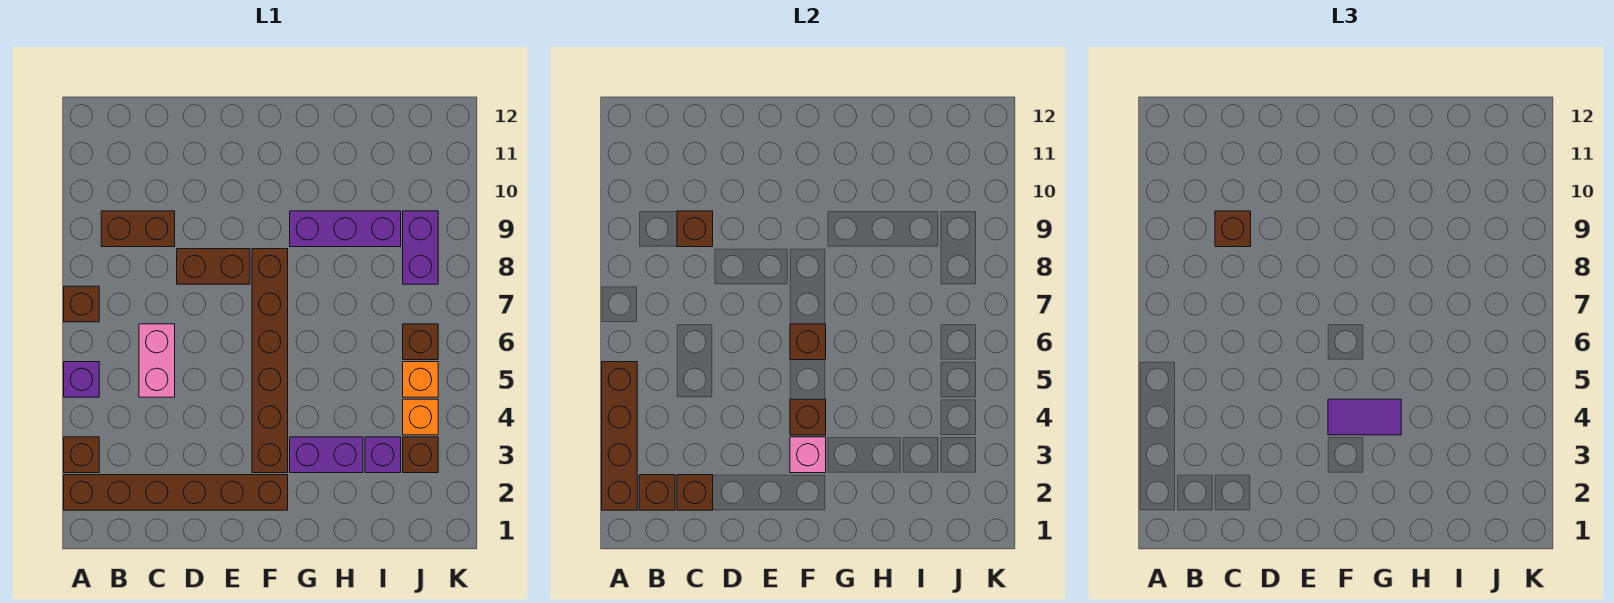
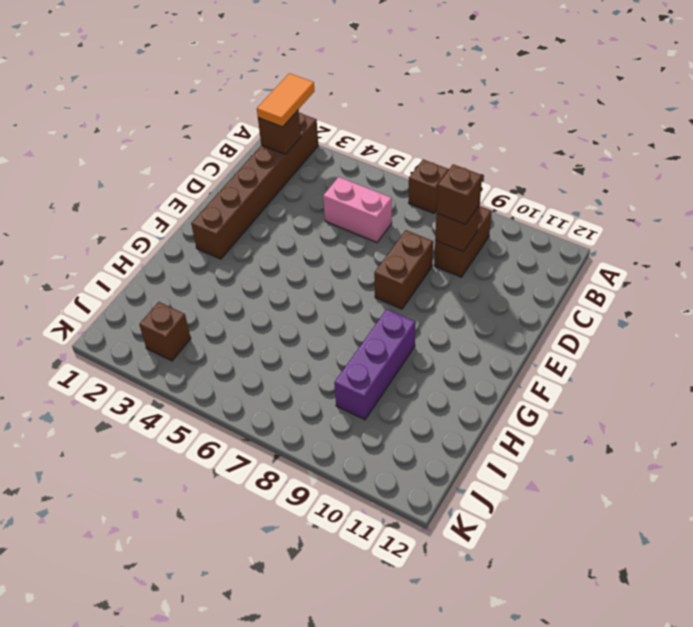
orange 1x2 tile [257,73,315,127] -> none
none -> brown 1x1 brick [64,437,99,473]
none -> purple 1x1 brick [64,362,99,397]
none -> brown 1x6 brick [252,249,288,473]

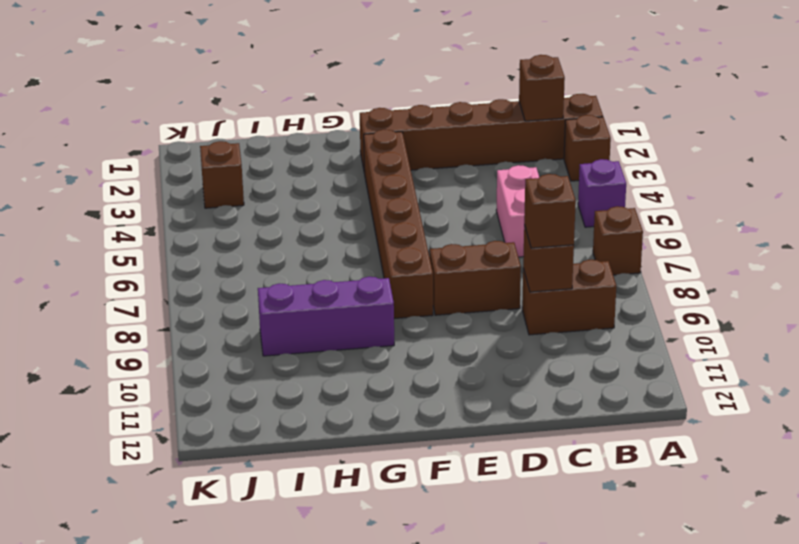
none -> purple 1x2 brick [290,437,363,473]
none -> purple 1x1 brick [365,437,401,473]
none -> orange 1x1 brick [403,399,438,435]

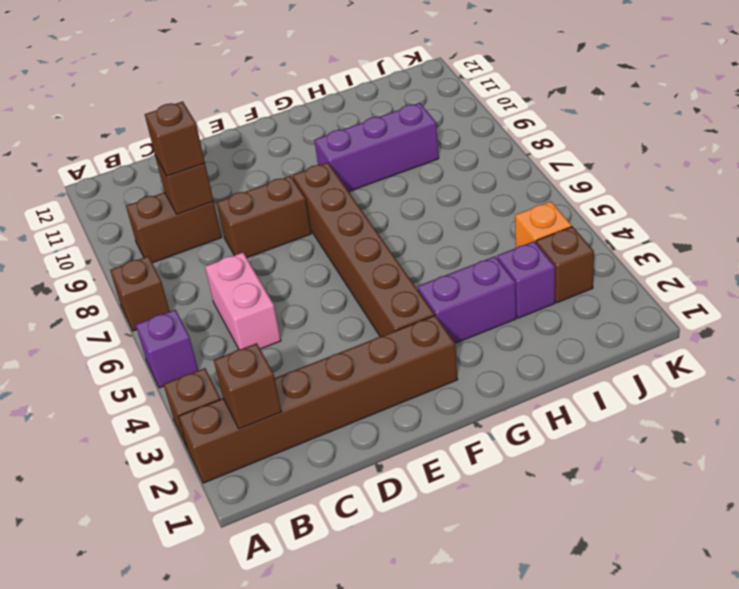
none -> orange 1x1 brick [403,362,438,397]
none -> brown 1x1 brick [403,324,438,360]
none -> purple 1x2 brick [403,211,438,284]

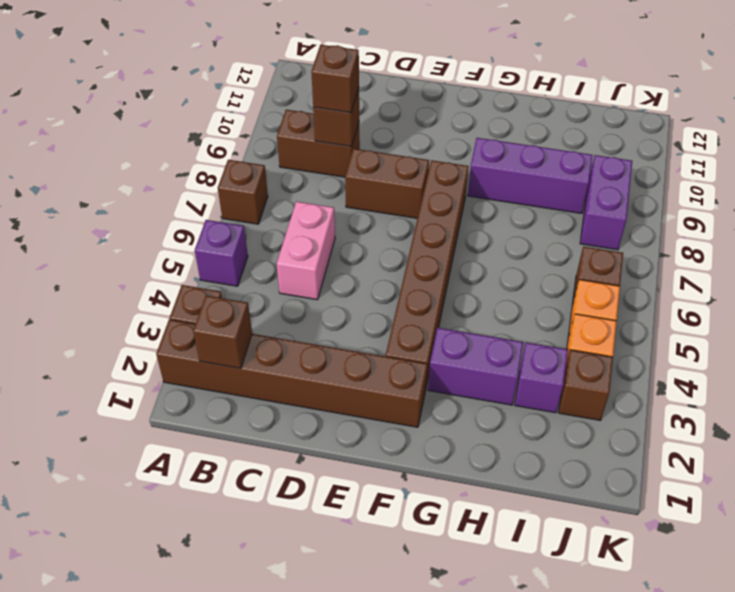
none -> brown 1x4 brick [602,362,637,510]
none -> brown 1x1 brick [677,475,713,510]
none -> pink 1x1 brick [790,437,826,473]

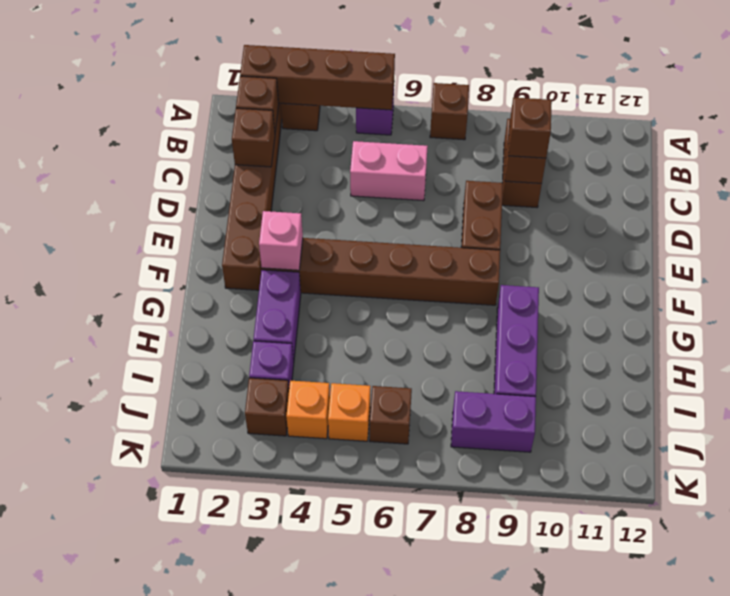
none -> brown 1x1 brick [790,399,826,435]
none -> brown 1x1 brick [790,324,826,360]
none -> purple 1x2 tile [1328,399,1401,435]

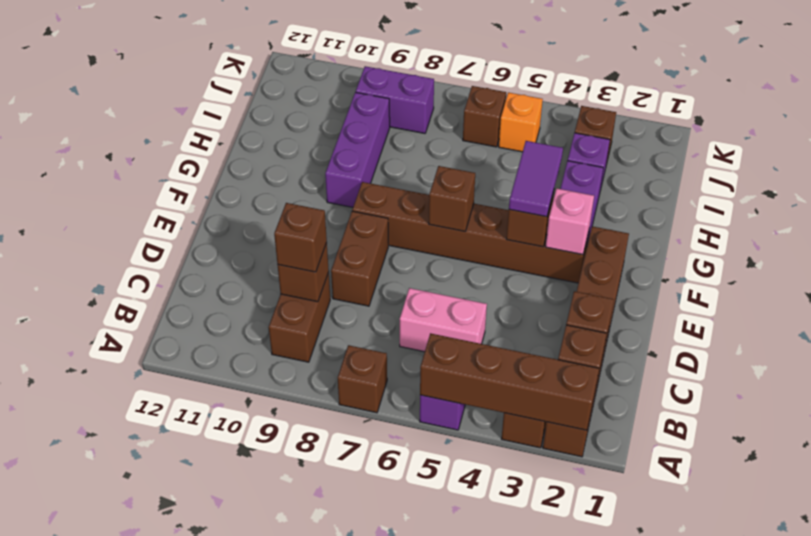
none -> orange 1x1 brick [403,399,438,435]

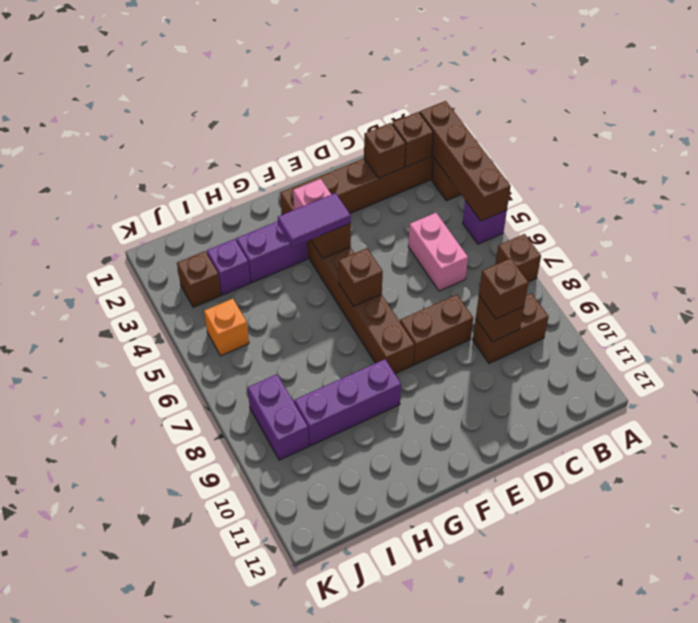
none -> orange 1x1 brick [403,399,438,435]
none -> brown 1x1 brick [403,324,438,360]

